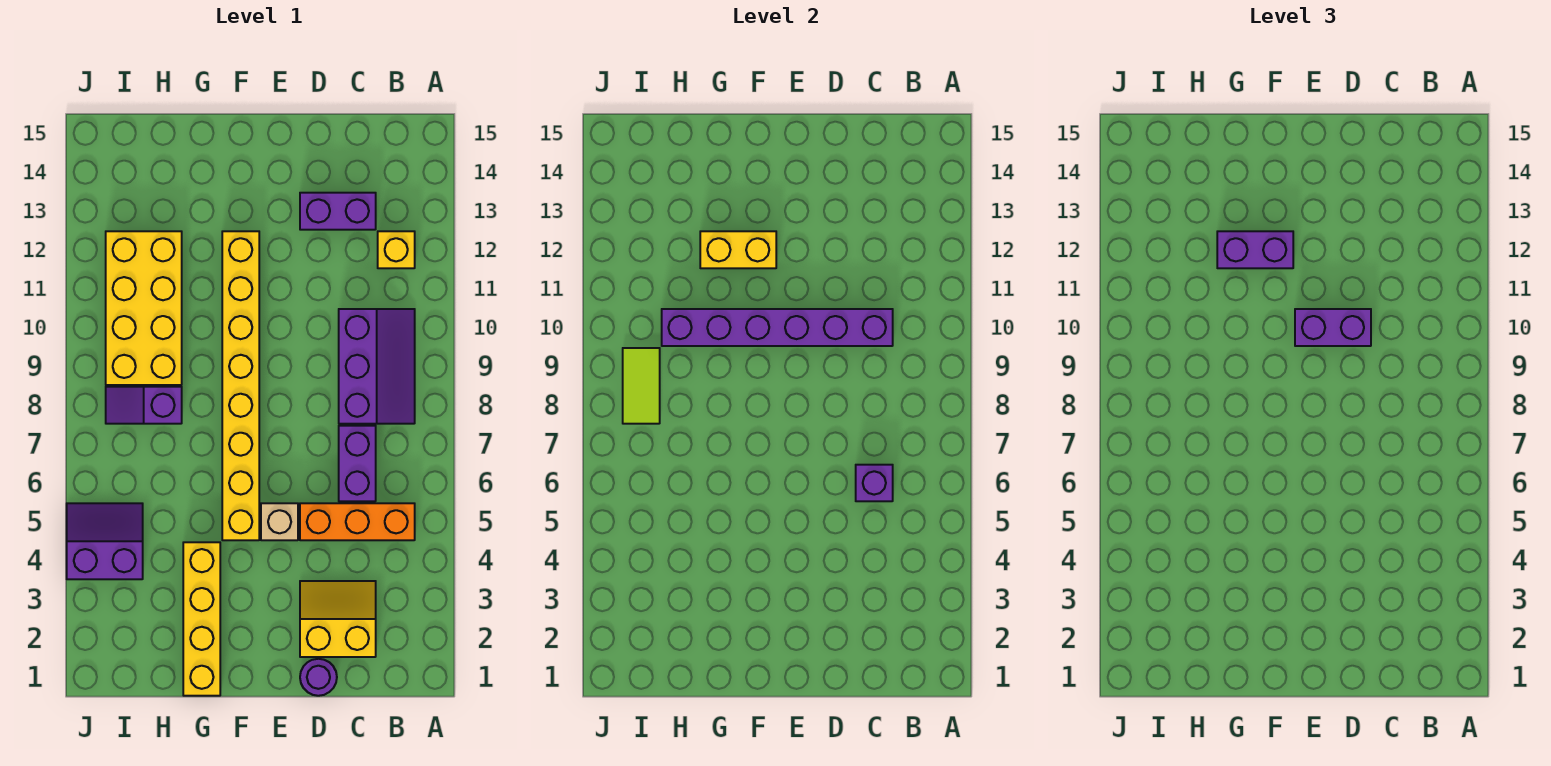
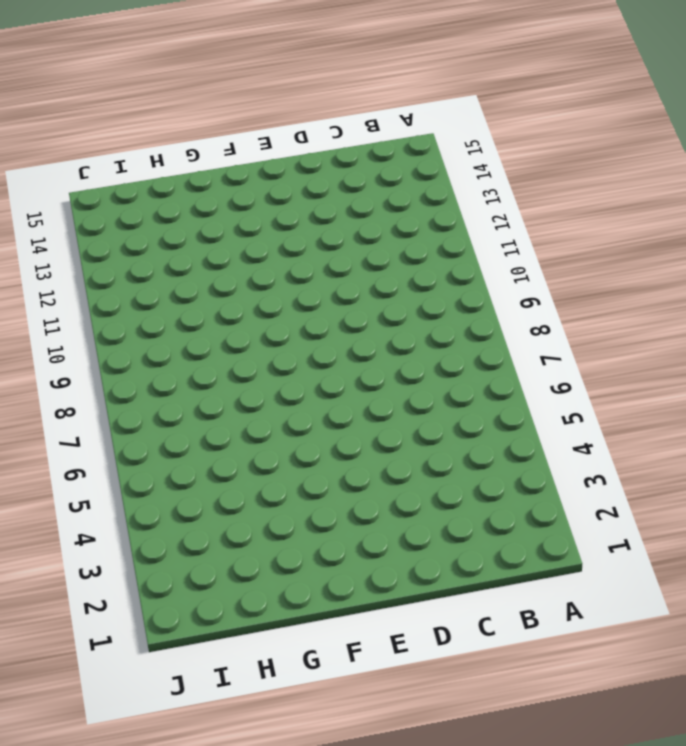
none -> orange 1x3 brick [300,503,415,540]
none -> purple 2x3 slope [339,309,415,424]
none -> yellow 1x1 brick [378,231,415,268]

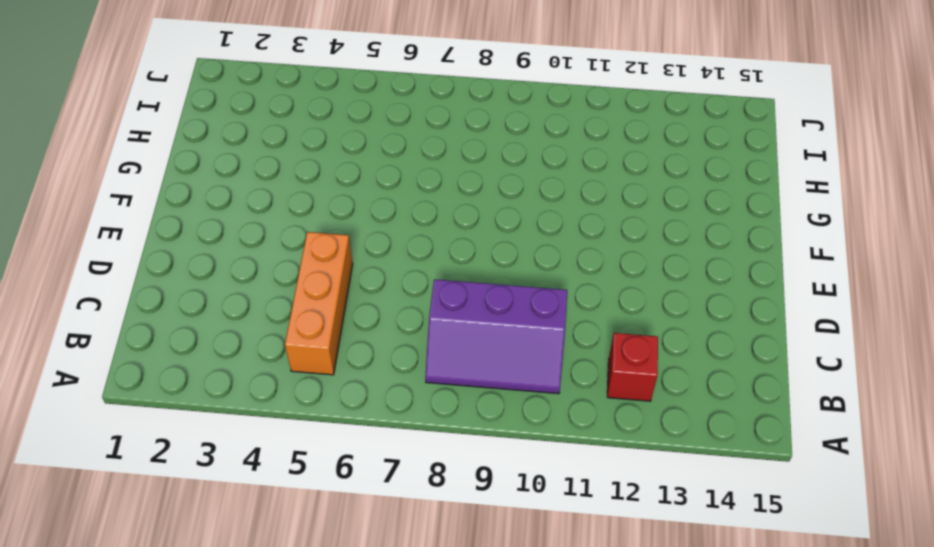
red 1x1 brick [607,333,658,401] -> yellow 1x1 brick [378,231,415,268]
none -> yellow 2x2 slope [300,581,376,657]
none -> purple 1x2 brick [339,426,376,501]
none -> purple 1x2 brick [300,193,376,230]

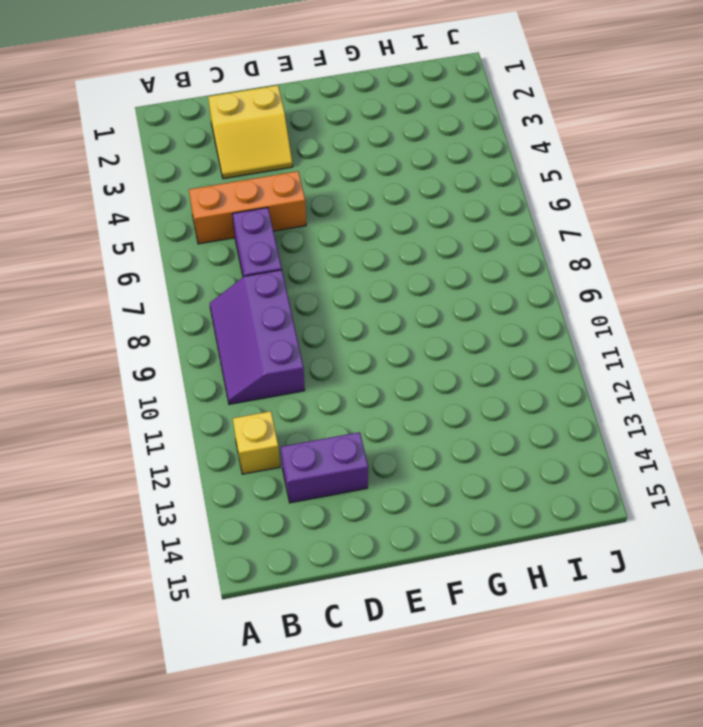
none -> purple 1x1 round brick [300,659,337,696]
none -> tan 1x1 brick [261,503,298,540]
none -> yellow 1x8 brick [222,231,259,540]

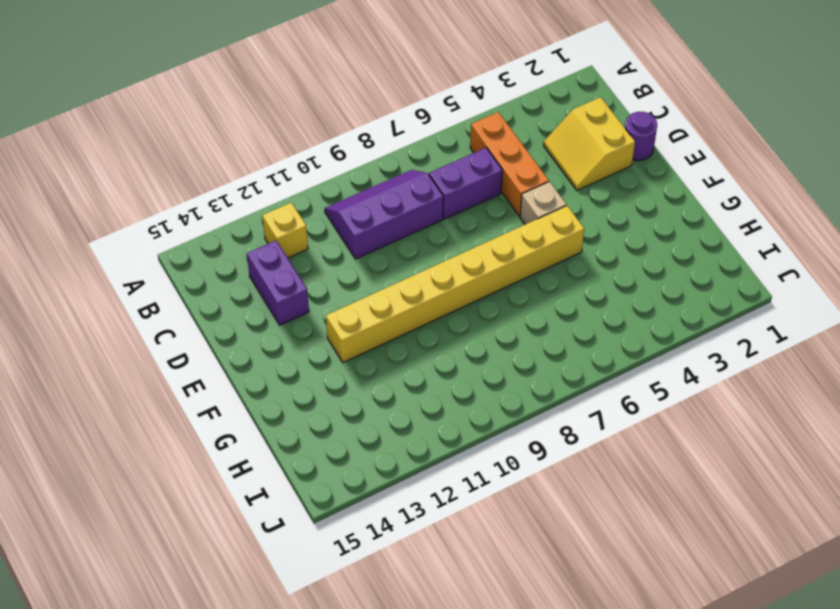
none -> yellow 1x4 brick [183,542,220,696]
none -> purple 1x2 slope [106,387,182,424]
none -> yellow 2x4 brick [106,231,182,385]

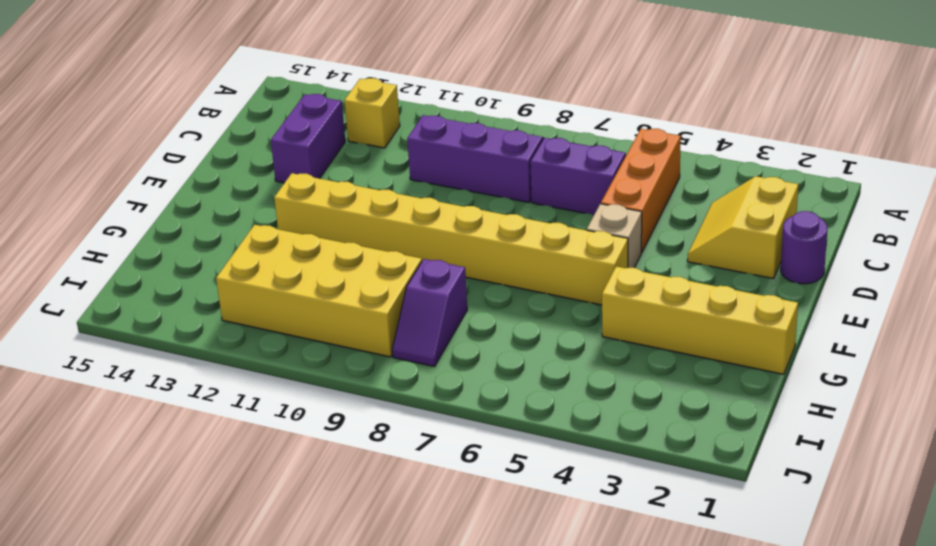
none -> purple 2x2 slope [67,503,143,579]
none -> purple 1x1 brick [856,465,893,501]
none -> purple 1x6 brick [662,309,893,346]

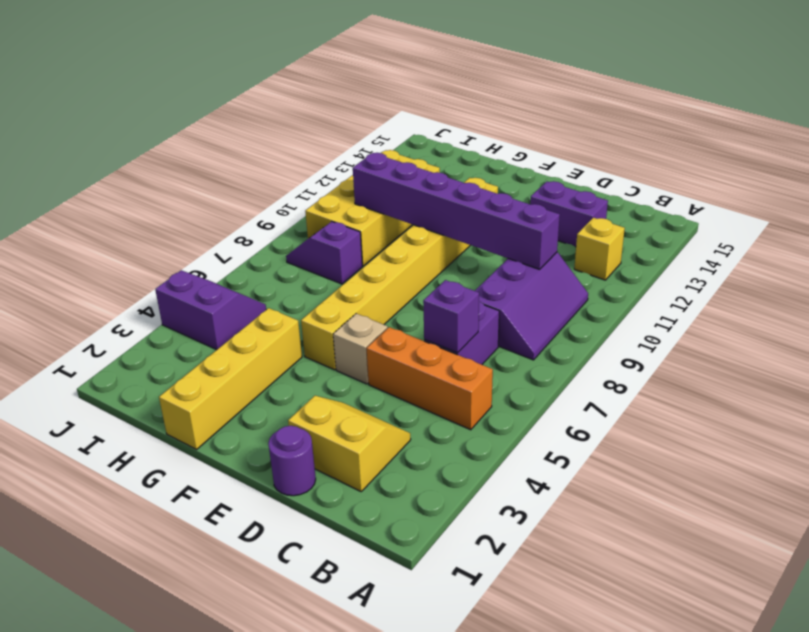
none -> yellow 1x2 brick [700,231,776,268]
none -> lime 1x2 tile [623,348,660,424]
none -> purple 1x2 brick [1295,309,1371,346]

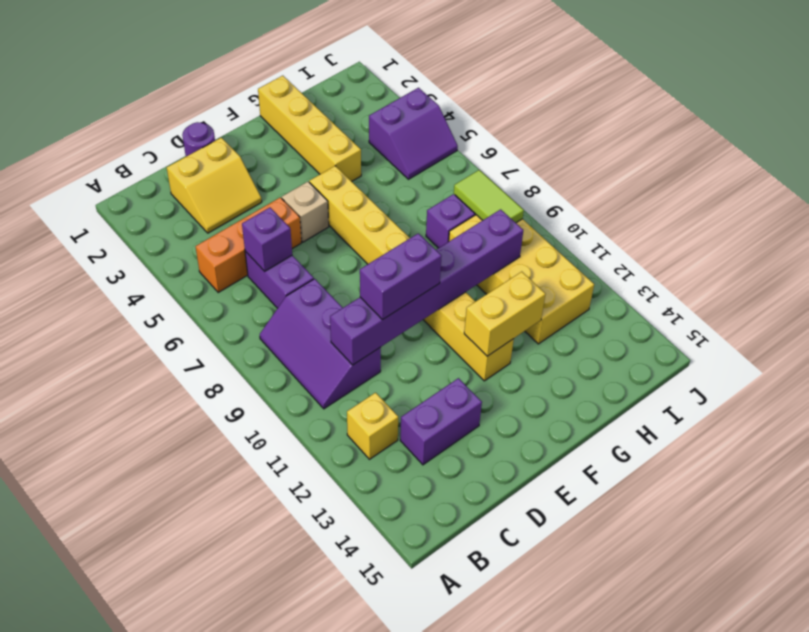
none -> purple 1x2 brick [1217,231,1293,268]

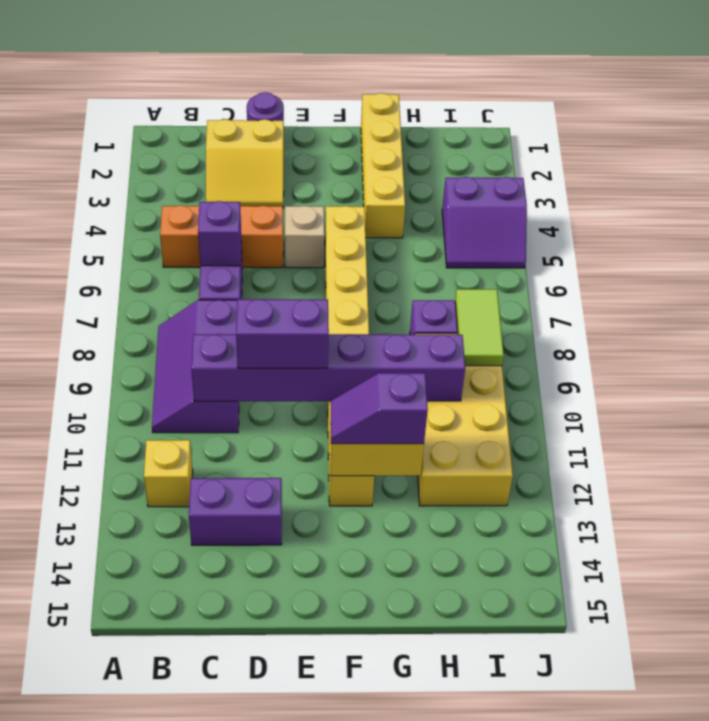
purple 1x2 slope [331,373,428,444] -> purple 1x2 brick [1217,231,1293,268]

